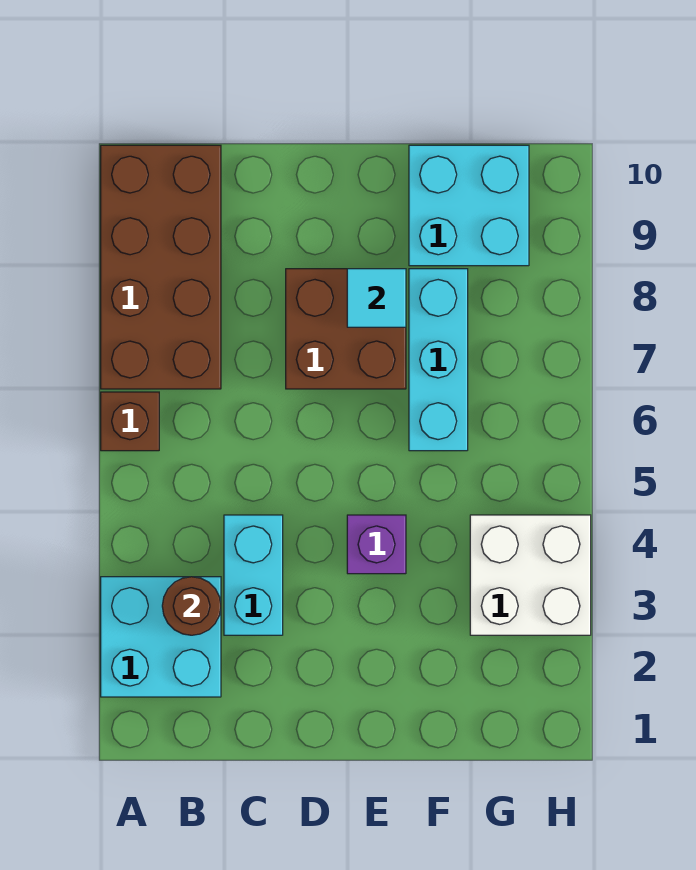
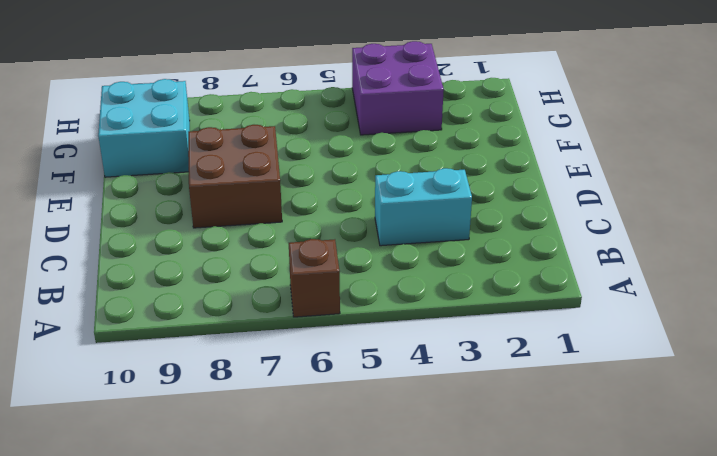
purple 2x2 brick [352,41,444,135] -> white 2x2 brick [470,515,591,635]
none -> cyan 2x2 brick [101,577,221,697]
none -> brown 2x4 brick [101,145,221,389]

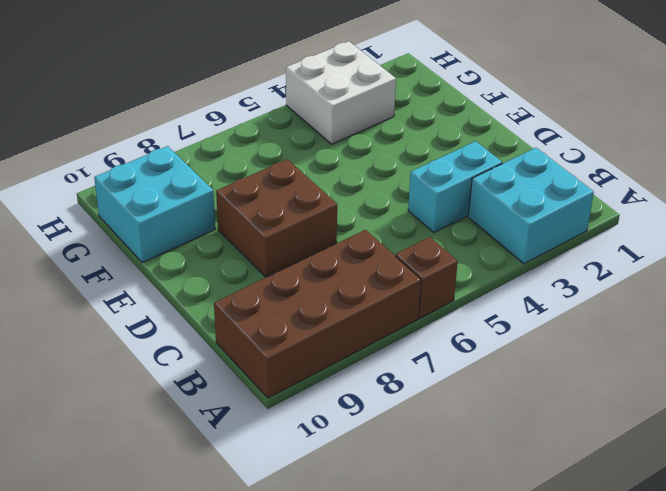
none -> purple 1x1 brick [347,515,406,574]
none -> cyan 1x3 brick [409,269,468,451]

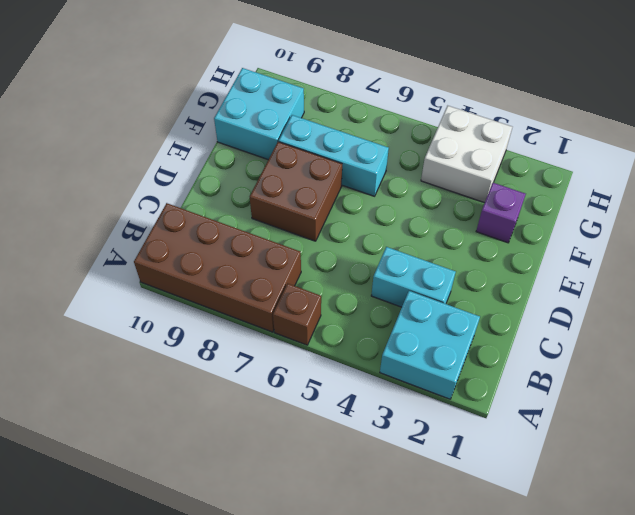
purple 1x1 brick [476,183,526,243] -> purple 1x1 brick moved to [347,515,406,574]
none -> brown 1x1 round brick [162,577,221,635]
none -> cyan 1x1 tile [347,269,406,327]

